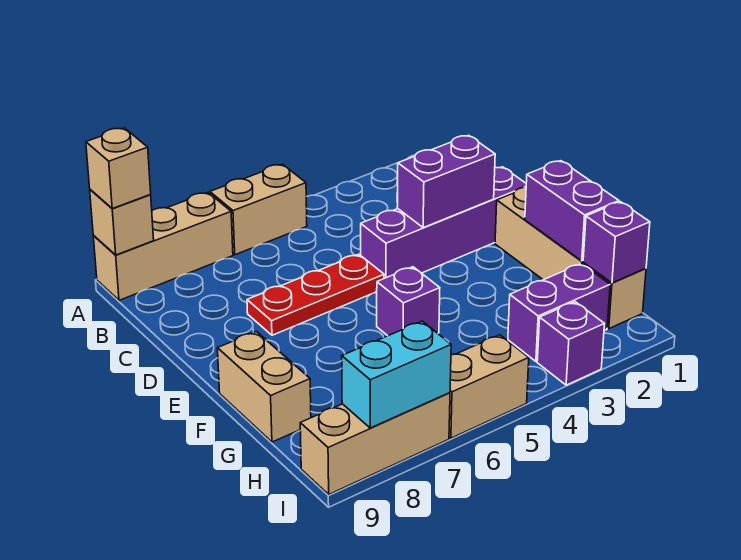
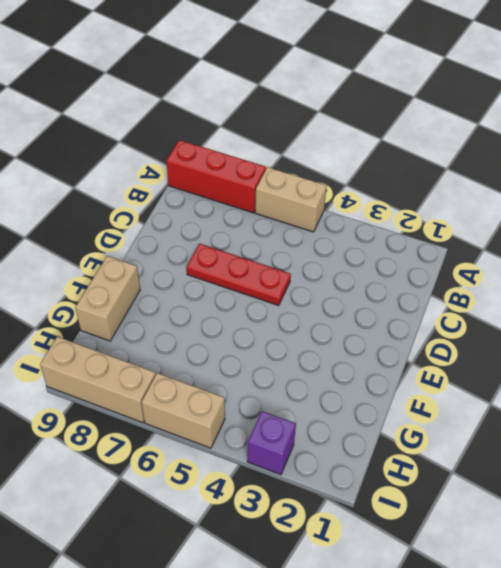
red 1x3 brick [167,140,266,213] -> tan 1x3 brick [93,192,233,300]
none -> purple 1x4 brick [361,167,526,278]
none -> tan 1x4 brick [495,187,646,329]
none -> purple 1x1 brick [377,267,440,336]

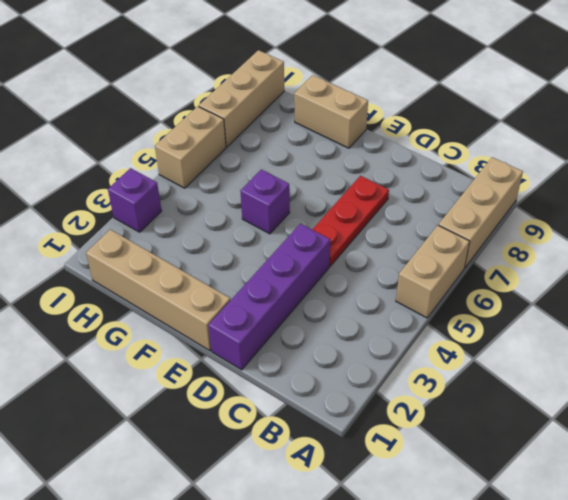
none -> purple 1x2 brick [508,264,610,361]
none -> tan 1x1 brick [90,190,154,255]
none -> purple 1x2 brick [397,135,495,228]

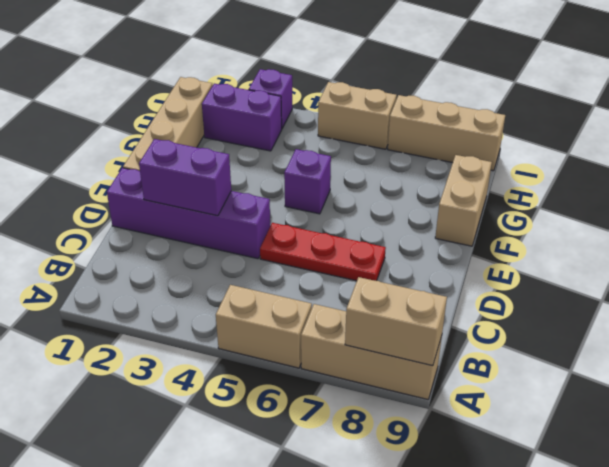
tan 1x2 brick [345,277,447,366] -> tan 1x1 brick [90,190,154,255]
none -> purple 1x2 brick [525,161,619,261]
none -> purple 1x1 brick [583,202,650,283]
none -> cyan 1x2 brick [342,321,451,428]

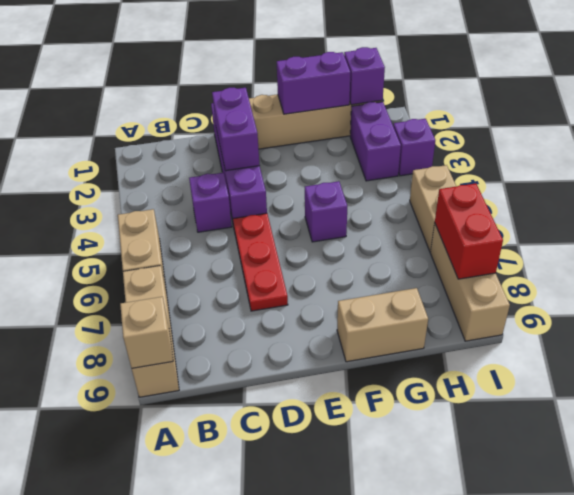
purple 1x1 brick [189,173,232,232] -> none
red 1x2 brick [435,184,503,279] -> cyan 1x2 brick [342,321,451,428]
none -> tan 1x1 brick [86,128,151,208]

